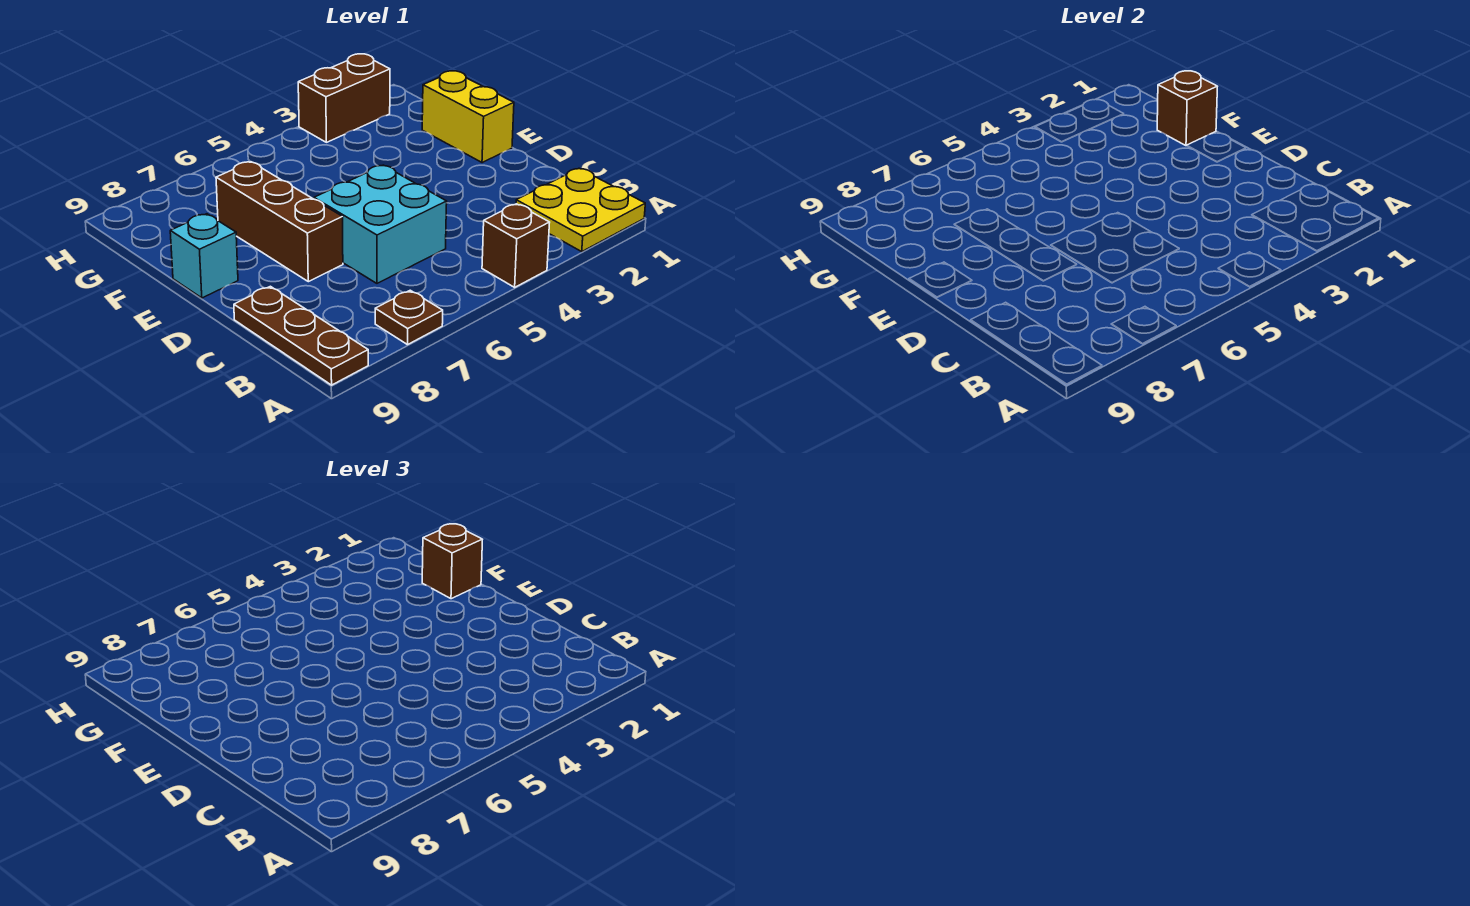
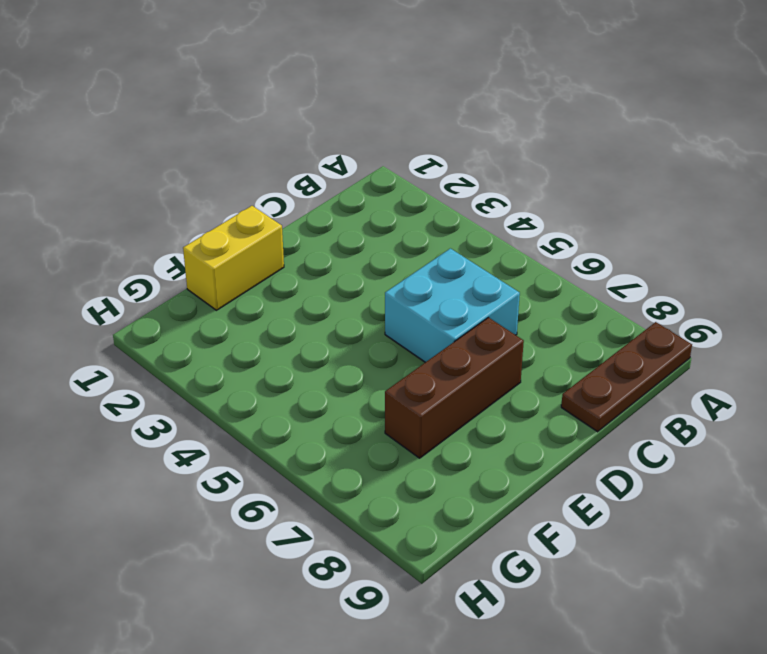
none -> yellow 2x2 plate [516,169,645,251]
none -> brown 1x1 brick [482,204,550,287]

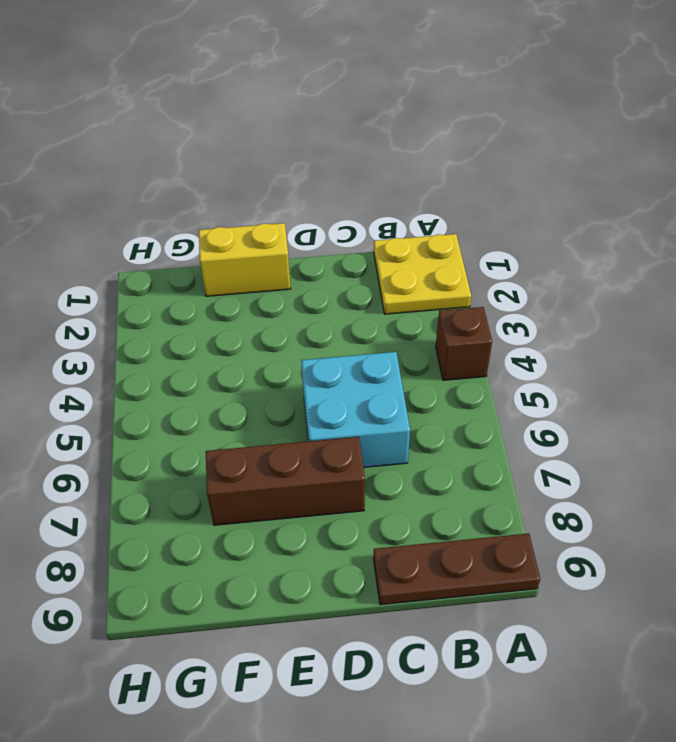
none -> brown 1x1 plate [375,290,443,345]
none -> cyan 1x1 brick [170,214,238,298]

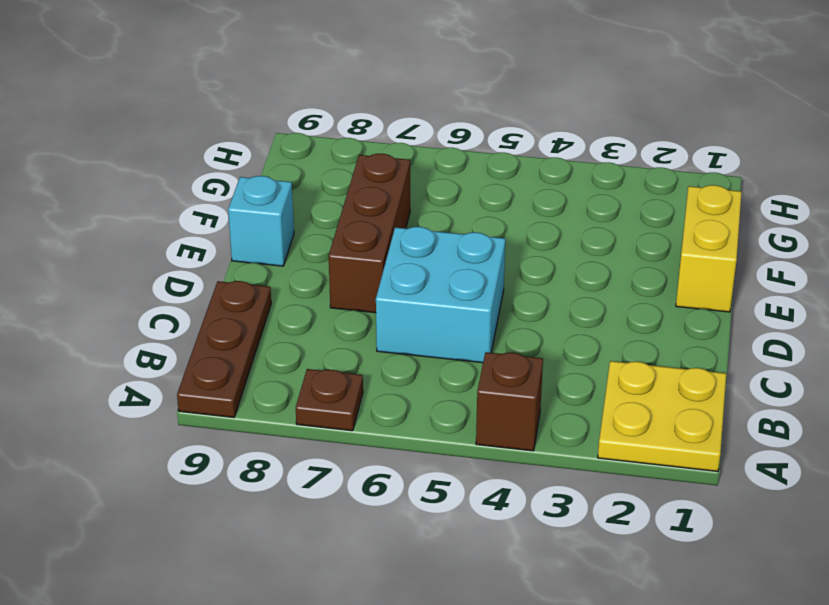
none -> brown 1x2 brick [298,54,390,142]
none -> brown 1x1 brick [1157,71,1217,146]

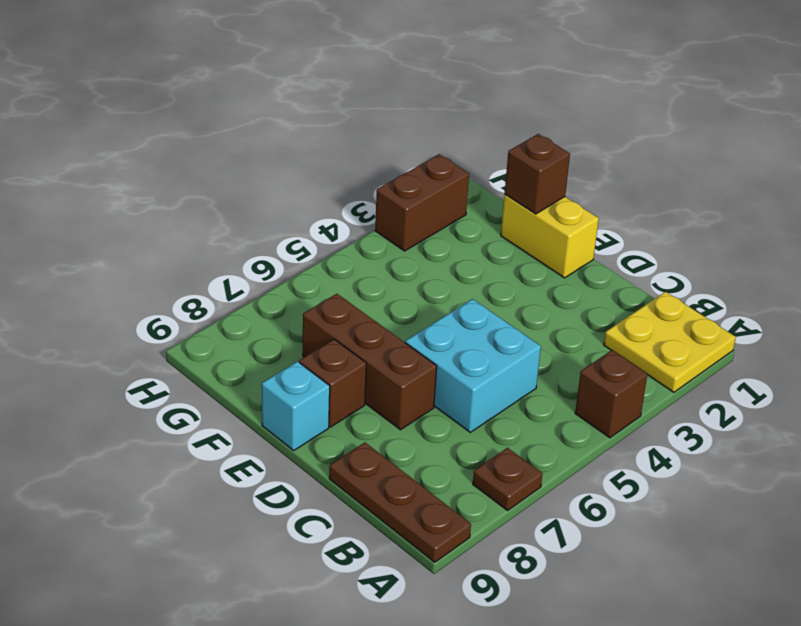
brown 1x1 brick [299,339,366,427] -> brown 1x1 brick moved to [422,524,482,599]

